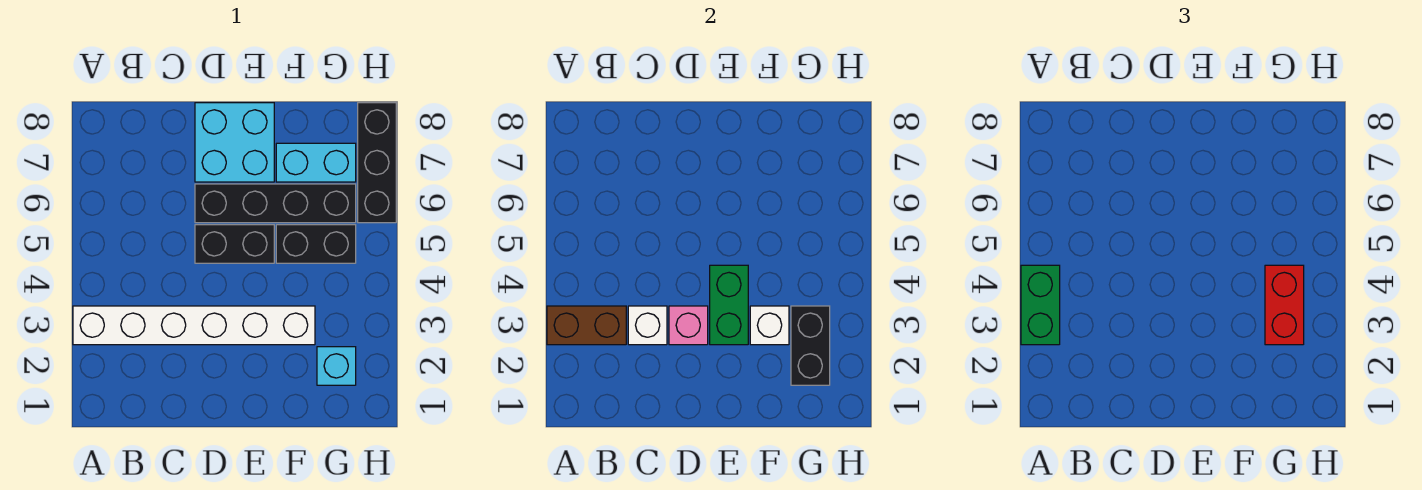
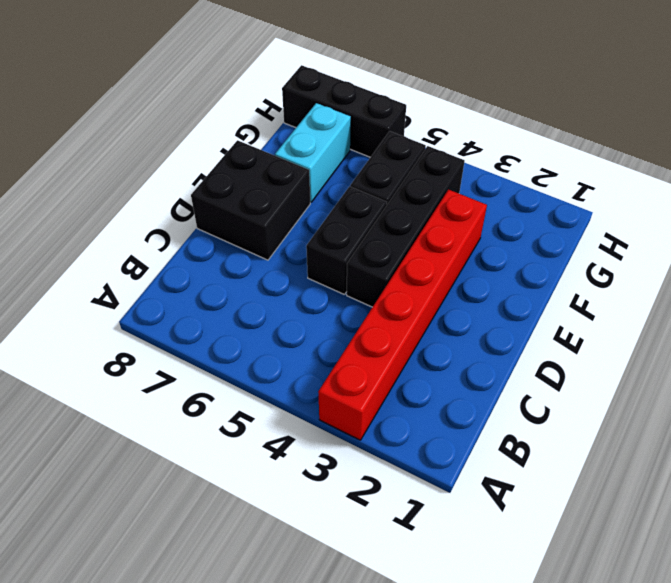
red 1x6 brick [318,190,487,440] -> white 1x6 brick [73,306,315,345]
black 1x4 brick [347,146,465,307] -> black 1x4 brick moved to [195,184,356,223]
black 2x2 brick [191,140,310,260] -> cyan 2x2 brick [195,103,274,182]
none -> cyan 1x1 brick [317,347,356,385]
none -> brown 1x2 brick [547,306,626,345]
none -> white 1x1 brick [628,306,667,345]

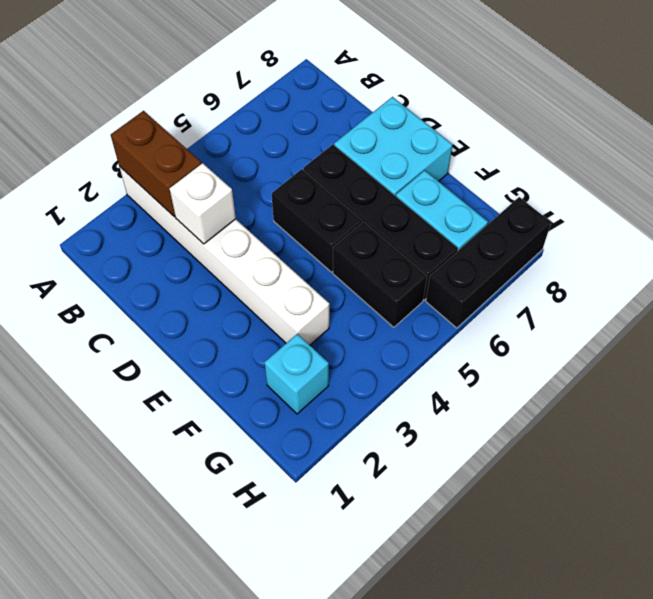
none -> pink 1x1 brick [669,306,708,345]
none -> green 1x2 brick [710,265,748,345]
none -> white 1x1 brick [750,306,789,345]

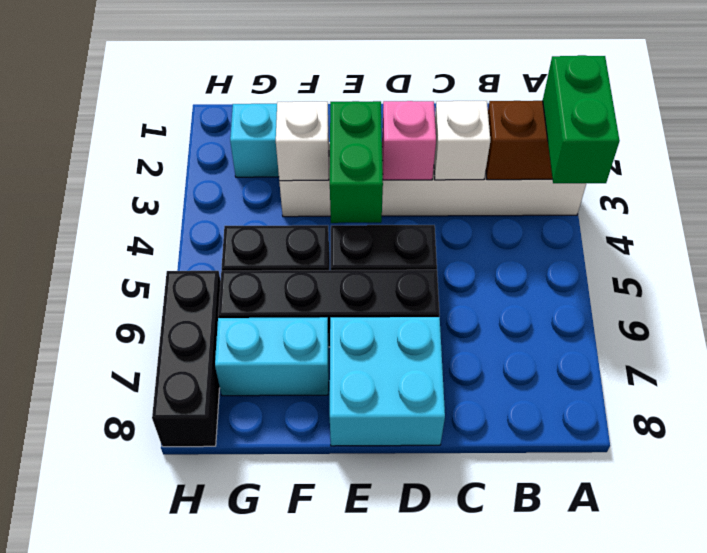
none -> black 1x2 brick [791,306,830,385]
none -> red 1x2 brick [1265,265,1304,345]

